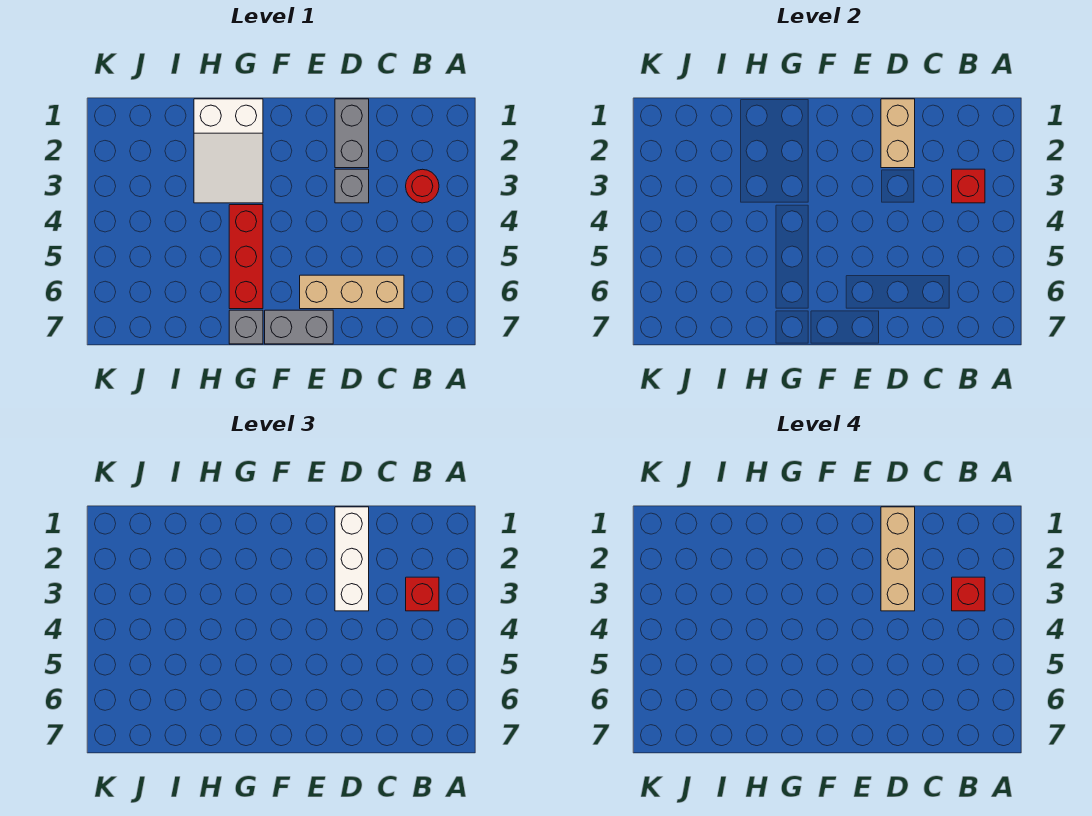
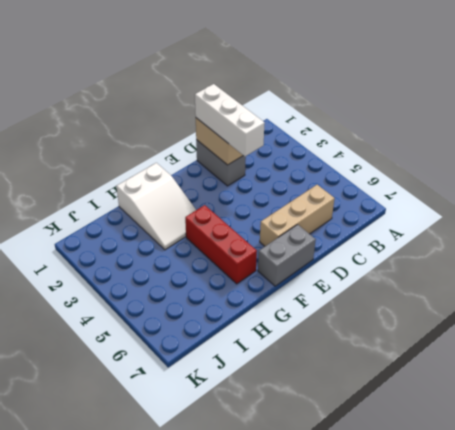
none -> red 1x1 round brick [406,169,439,203]
none -> grey 1x1 brick [335,169,369,203]
none -> grey 1x1 brick [229,310,263,344]

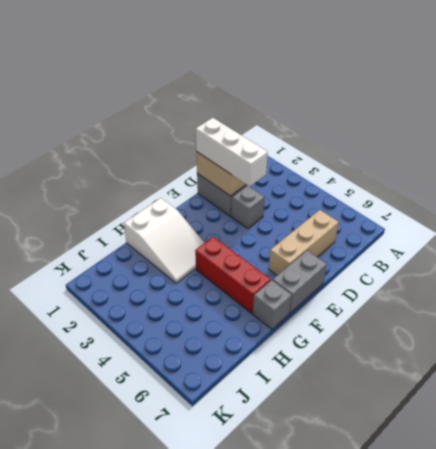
none -> red 1x1 round brick [406,169,439,203]
none -> red 1x1 brick [952,169,985,203]
none -> red 1x1 brick [406,577,439,611]

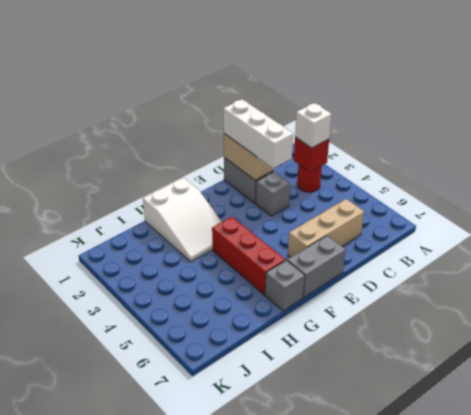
white 1x1 brick [295,103,332,148] -> red 1x1 brick [406,577,439,611]
none -> red 1x1 brick [952,577,985,611]
none -> tan 1x3 brick [881,507,915,611]

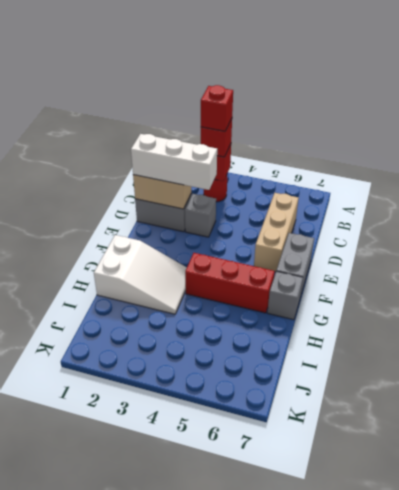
none -> tan 1x3 brick [881,507,915,611]

